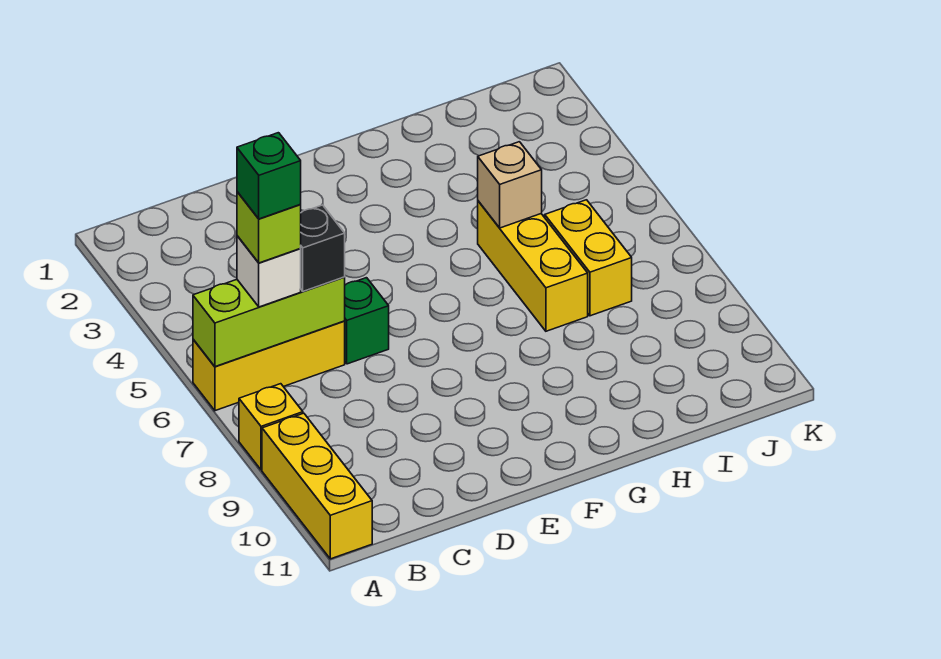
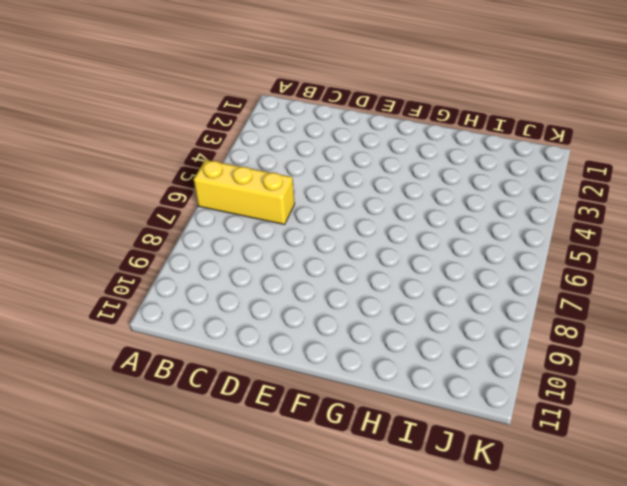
none -> yellow 1x1 brick [239,384,303,470]
none -> yellow 1x3 brick [262,413,372,559]
none -> green 1x1 brick [345,278,389,364]

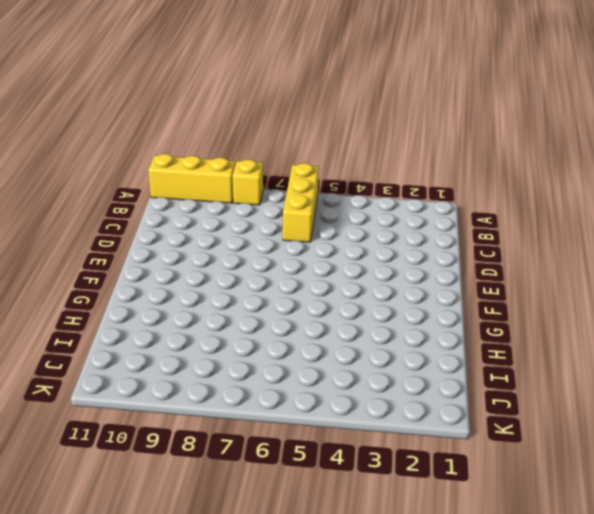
none -> green 1x1 brick [345,278,389,364]
none -> yellow 1x3 brick [478,201,588,331]
none -> yellow 1x2 brick [545,200,632,316]

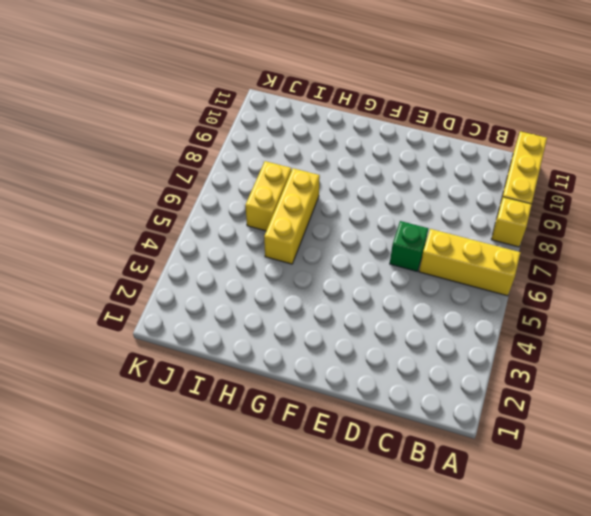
none -> lime 1x3 brick [193,277,345,367]
none -> tan 1x1 brick [478,142,542,228]
none -> white 1x1 brick [237,236,301,307]

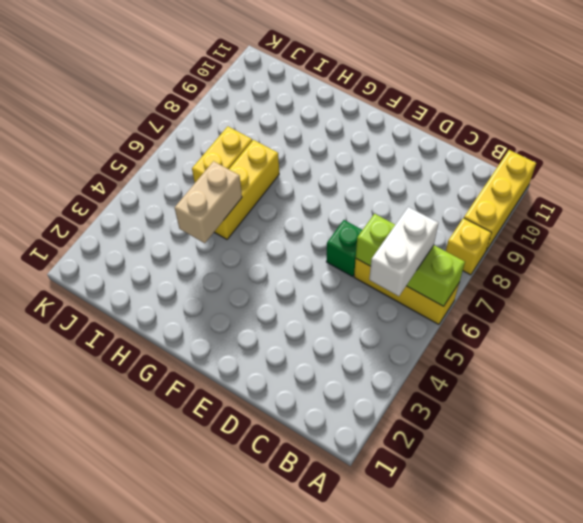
white 1x2 brick [369,207,438,296] -> white 1x1 brick [237,236,301,307]
tan 1x2 brick [175,161,242,243] -> tan 1x1 brick [478,142,542,228]
none -> black 1x1 brick [300,205,345,292]
none -> lime 1x1 brick [237,192,301,263]
none -> green 1x1 brick [237,133,301,219]

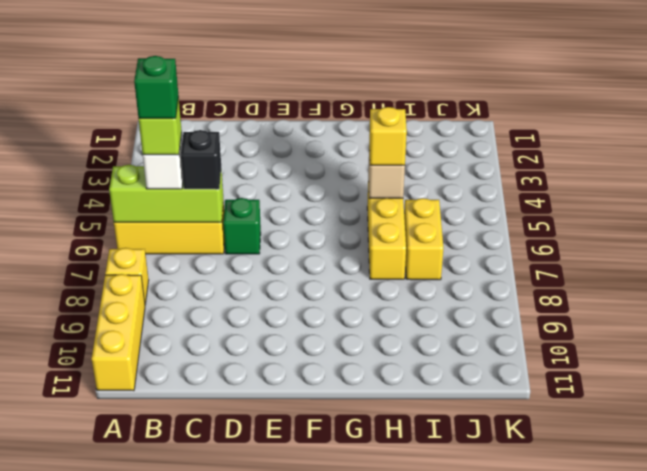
yellow 1x1 brick [369,107,407,165] -> none

